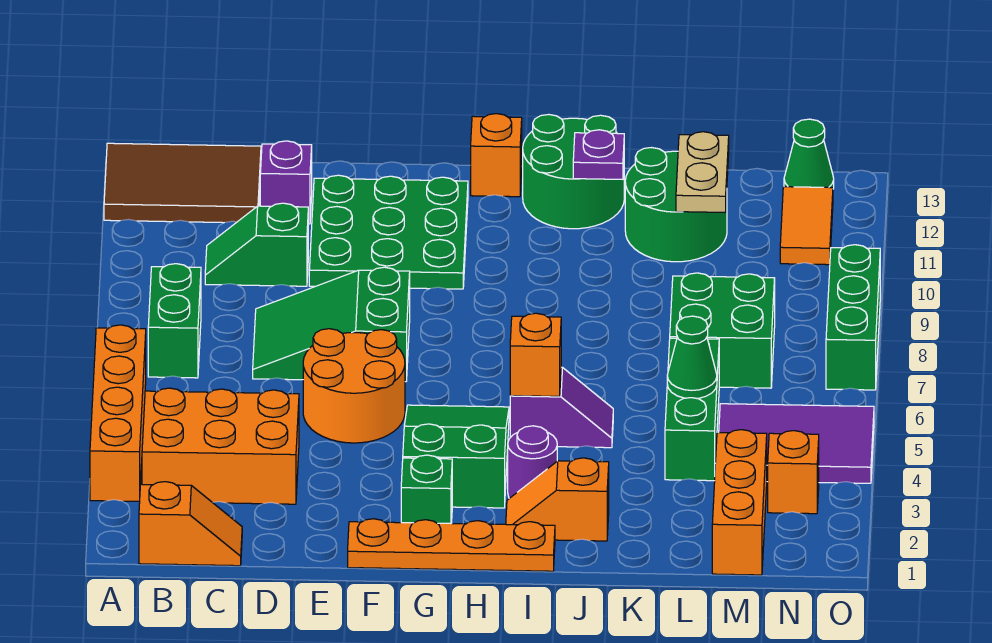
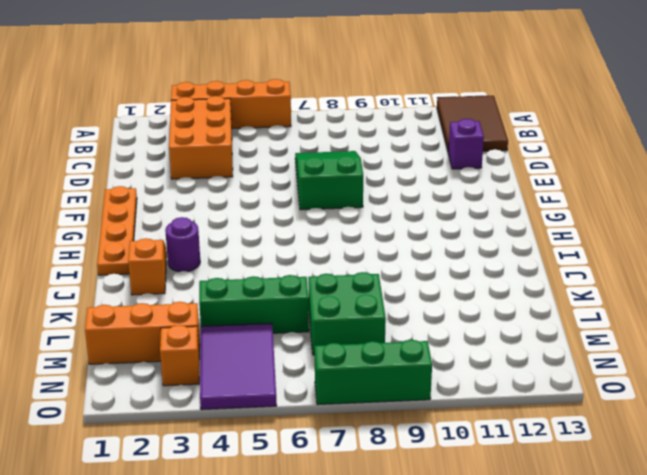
none -> orange 1x2 slope [139,482,242,566]
none -> green 1x2 brick [148,264,201,378]
none -> green 1x2 slope [205,203,308,286]
none -> orange 2x2 round brick [303,329,405,443]

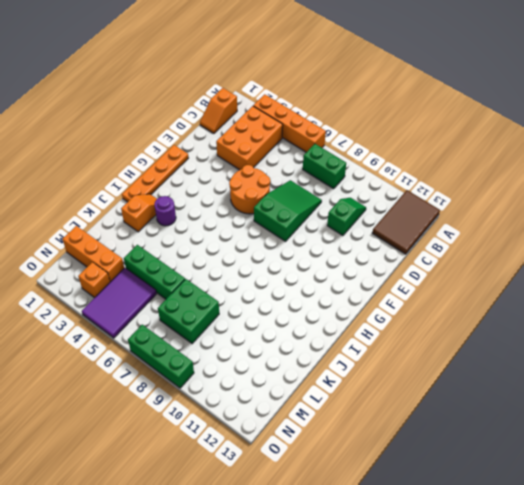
none -> purple 1x1 brick [260,141,312,224]
none -> green 3x3 plate [309,175,468,289]
none -> green 1x1 brick [401,455,452,524]
none -> green 2x3 slope [403,405,509,508]

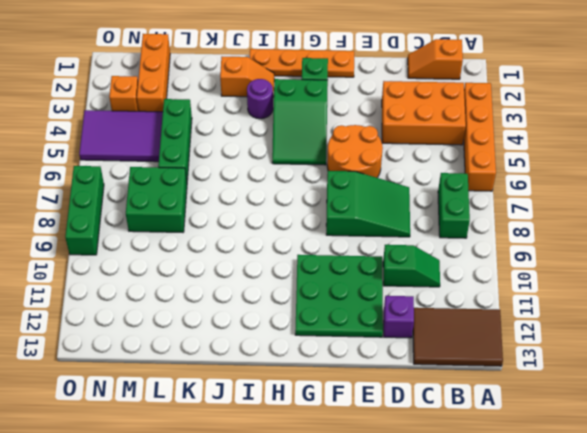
none -> orange 1x1 brick [471,114,522,197]
none -> purple 1x2 slope [510,367,613,448]
none -> green 2x2 round brick [523,114,624,229]
none -> green 2x2 round brick [625,148,727,262]

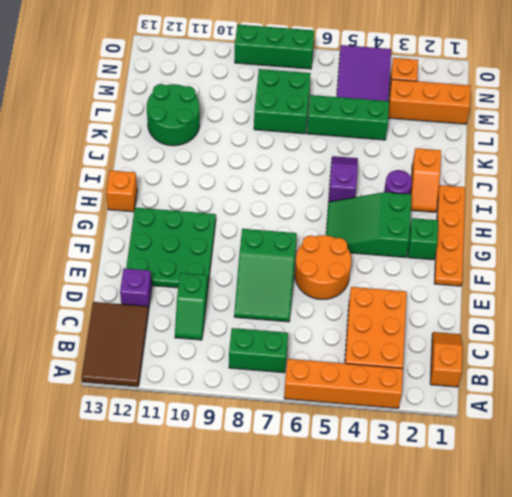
none -> green 2x2 round brick [523,114,624,229]
none -> orange 1x2 tile [780,187,833,265]
none -> green 1x1 cone [784,119,834,188]
none -> orange 1x1 brick [510,313,561,396]

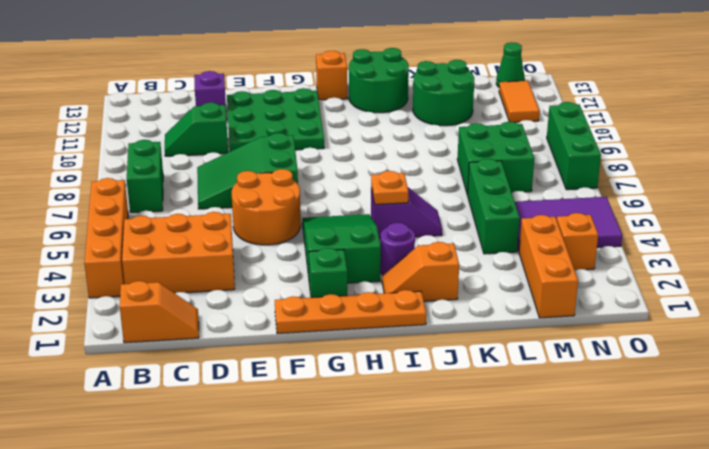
orange 1x1 plate [371,171,408,205] -> orange 1x1 brick [510,313,561,396]
none -> brown 2x3 tile [104,143,261,223]
none -> purple 1x1 plate [573,130,624,179]
none -> green 1x1 cone [667,316,717,398]
none -> tan 1x2 plate [676,132,729,212]

